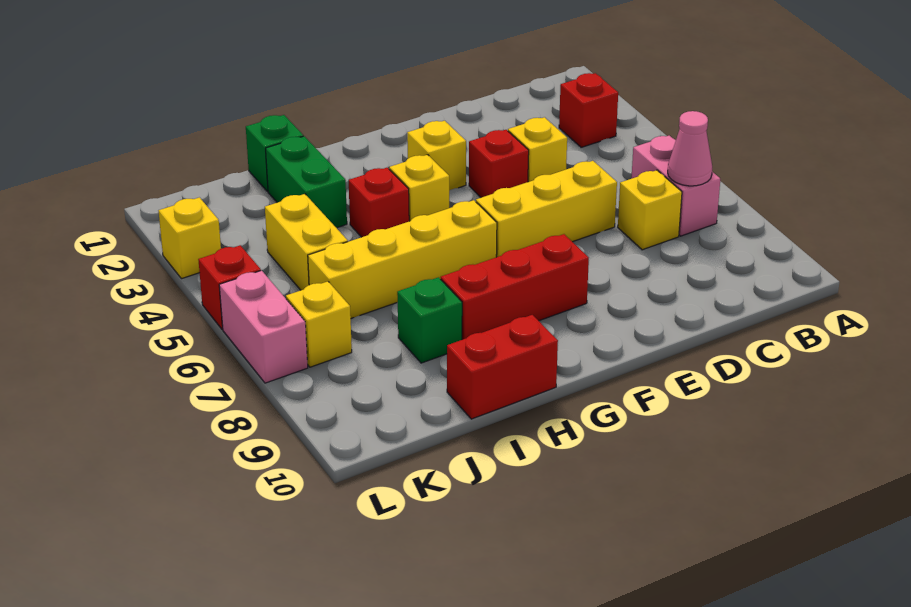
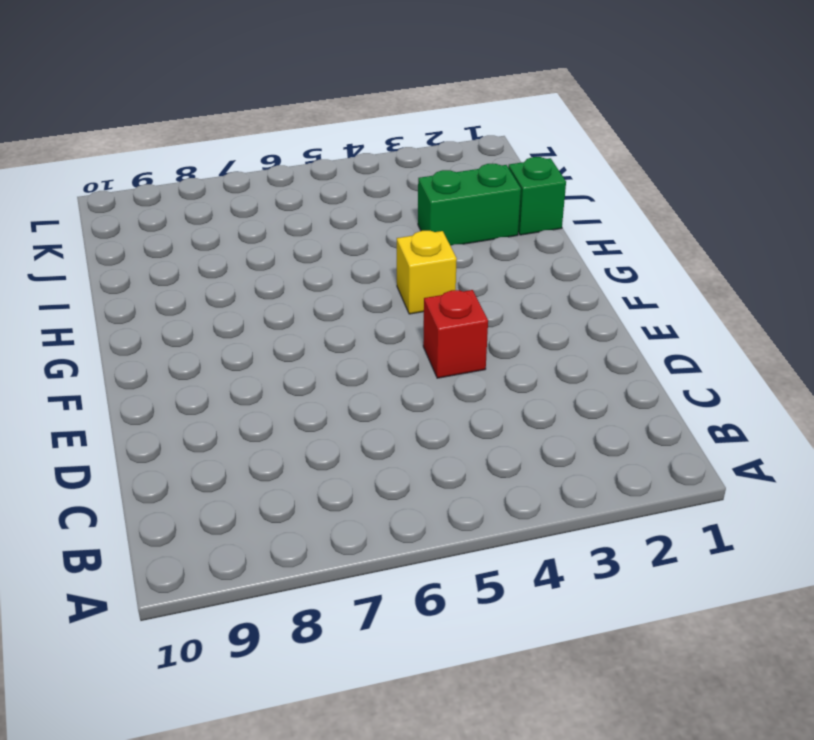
none -> red 1x1 brick [559,73,618,147]
none -> pink 1x2 brick [631,136,720,236]
none -> yellow 1x1 brick [618,170,682,250]

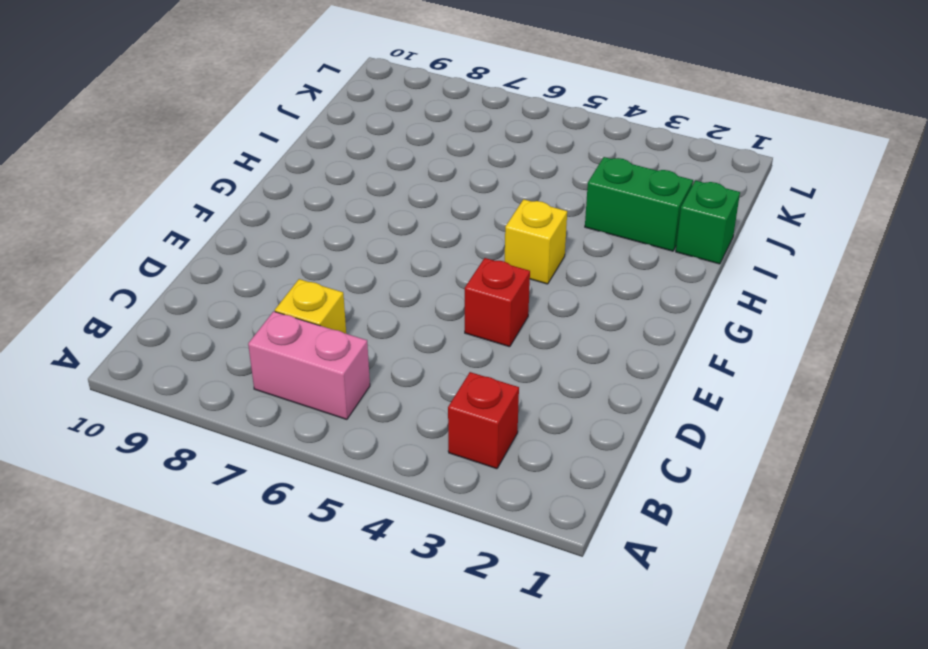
none -> yellow 1x1 brick [508,117,567,182]
none -> yellow 1x3 brick [476,161,617,257]
none -> yellow 1x1 brick [407,121,466,191]

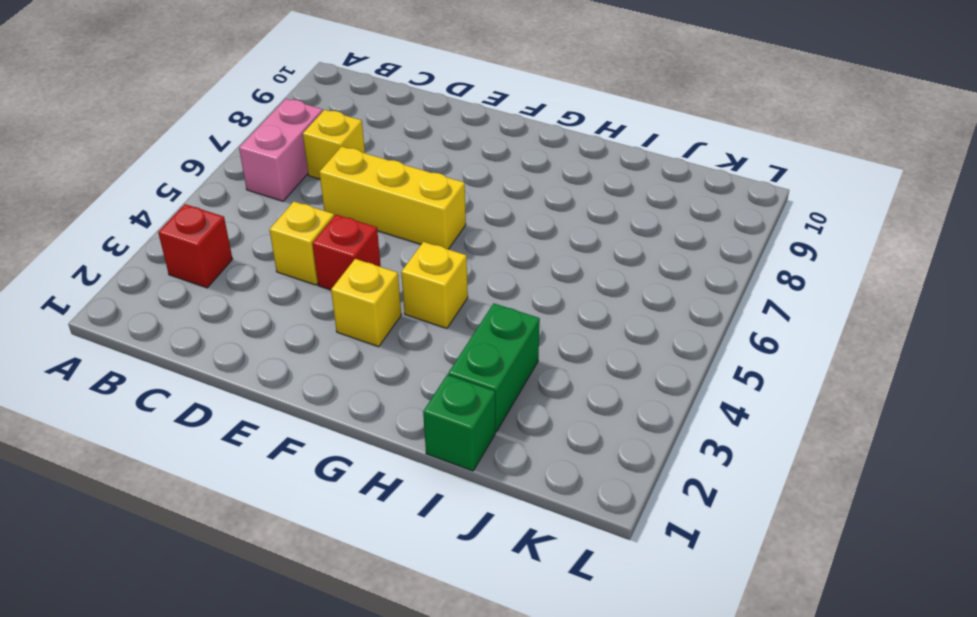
none -> red 1x3 brick [441,234,589,340]
none -> yellow 1x4 brick [308,200,497,318]
none -> red 1x1 brick [349,168,409,237]

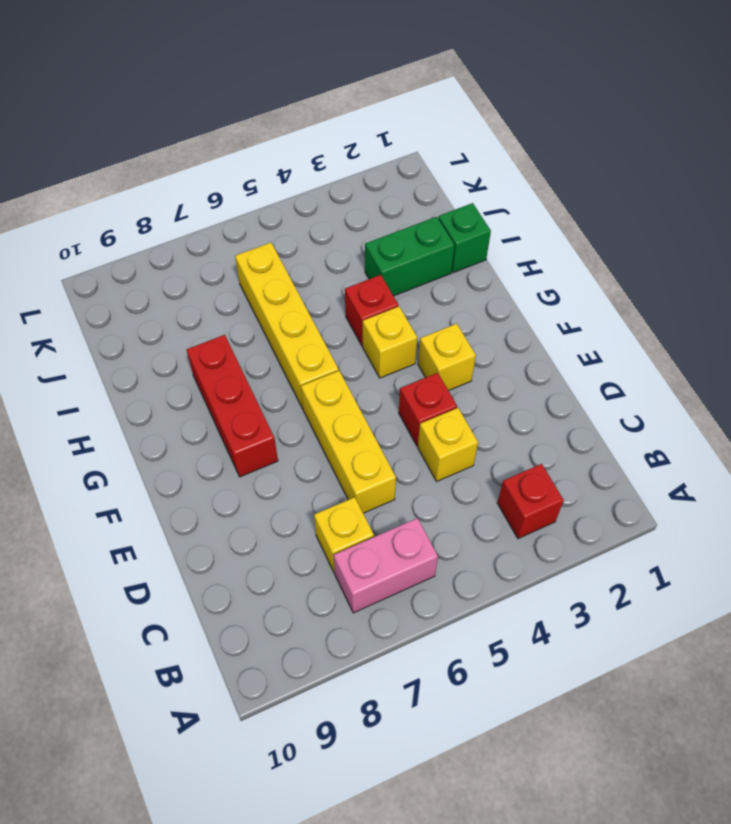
none -> red 1x2 brick [447,315,558,419]
none -> green 1x1 brick [397,277,462,363]
none -> yellow 1x2 brick [265,194,348,290]

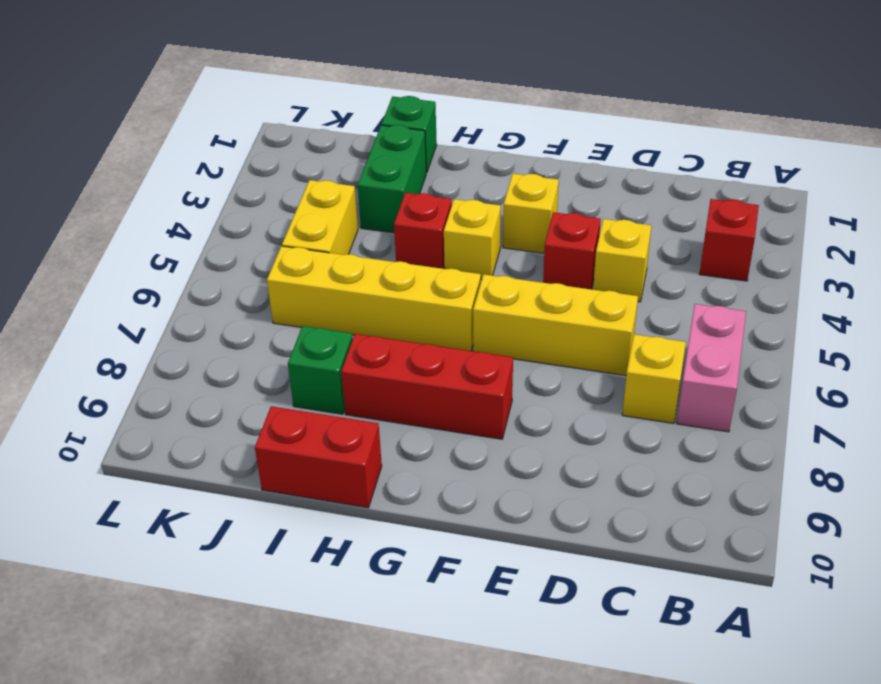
none -> yellow 1x1 brick [286,281,352,367]
none -> yellow 1x1 brick [159,197,221,279]
none -> red 1x1 brick [198,245,261,329]

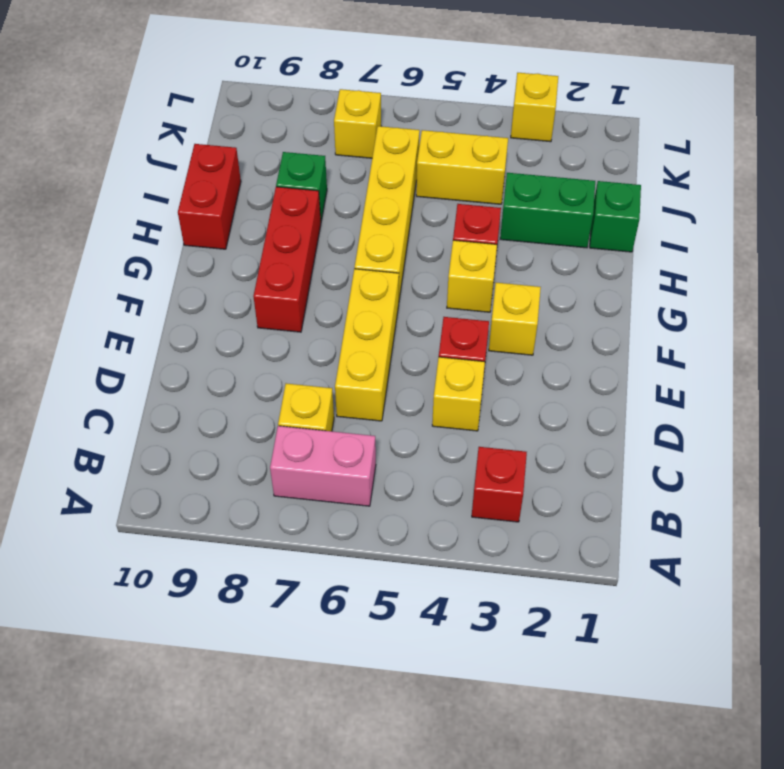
none -> red 1x1 brick [198,245,261,329]
none -> pink 1x2 brick [219,270,308,383]
none -> pink 1x1 cone [668,111,712,186]

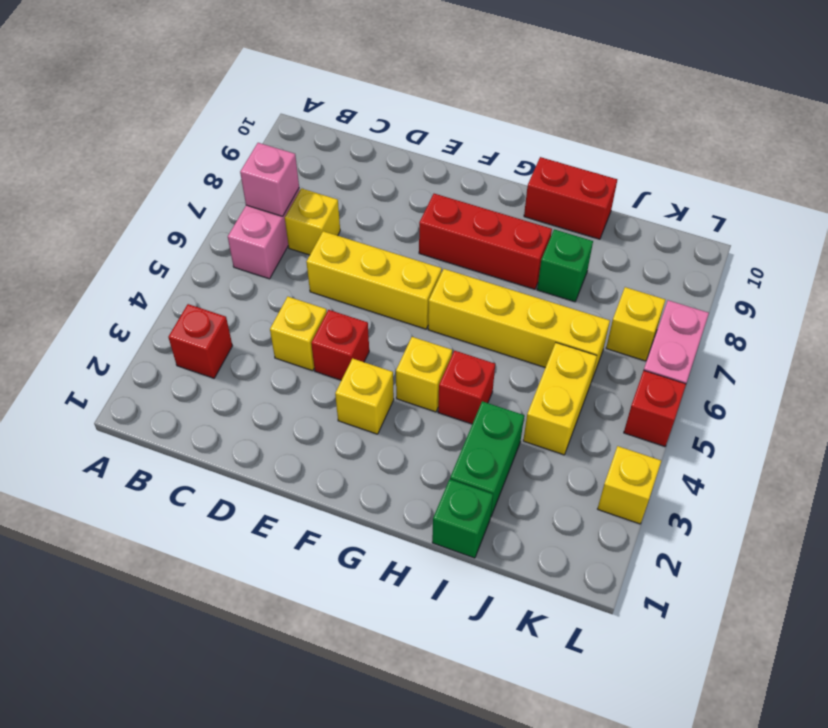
pink 1x1 brick [240,143,299,216] -> pink 1x1 cone [668,111,712,186]

